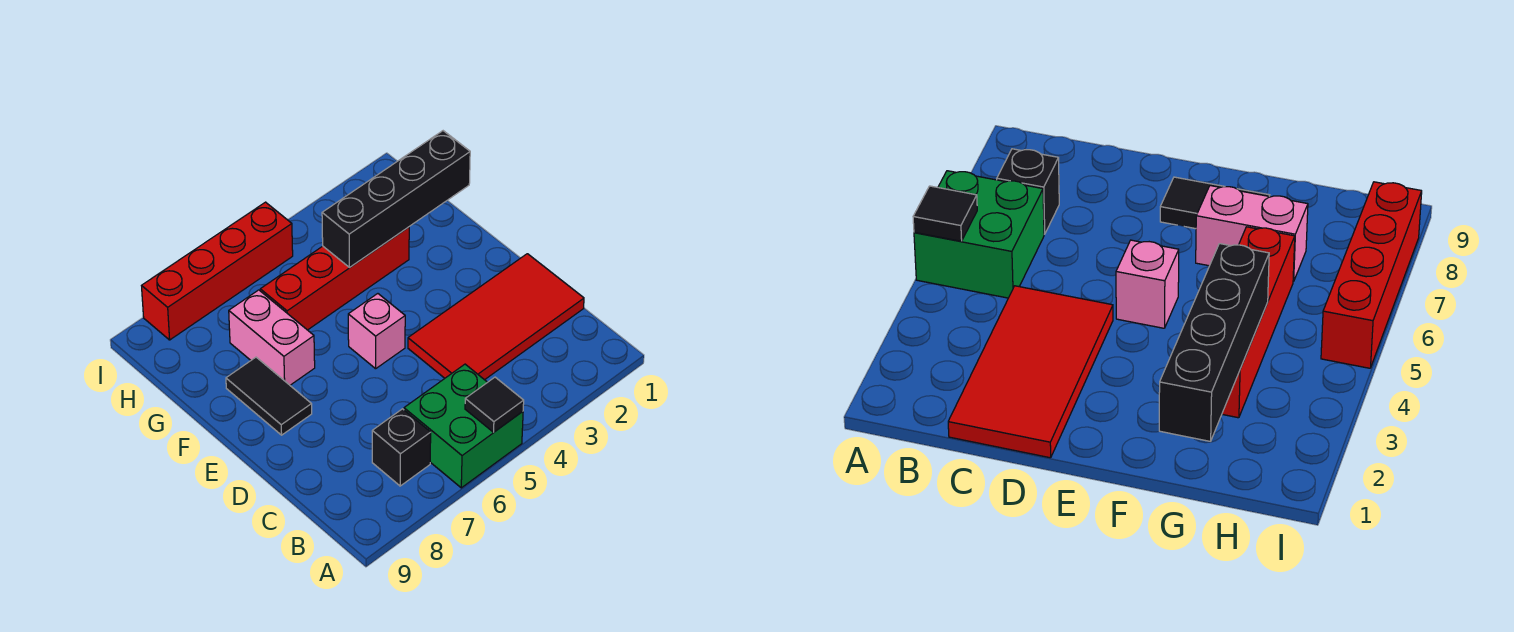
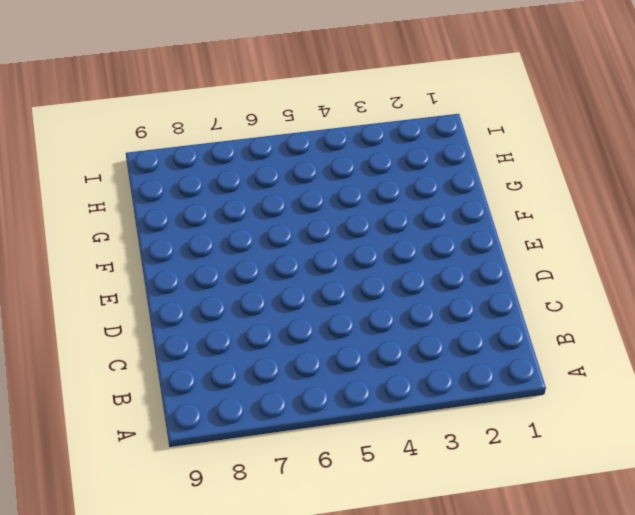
none -> green 2x2 brick [404,364,523,488]
none -> black 1x1 brick [372,409,431,486]

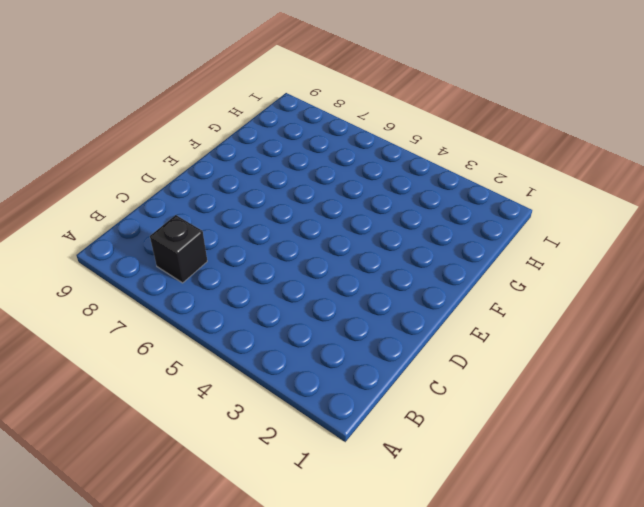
none -> green 2x2 brick [404,364,523,488]
none -> red 2x4 tile [408,254,584,380]

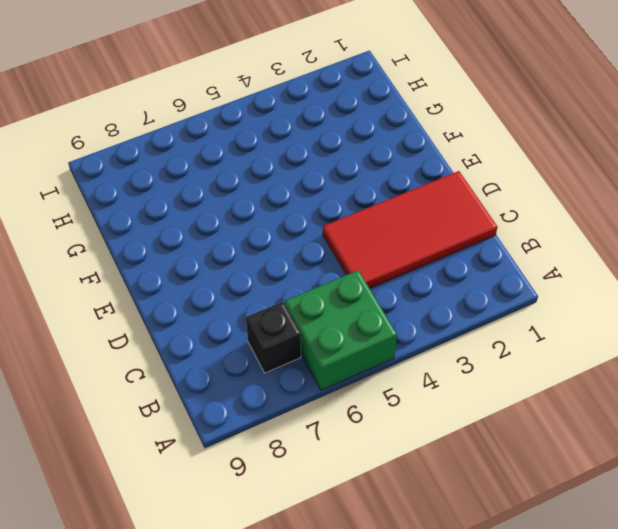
none -> pink 1x1 brick [348,294,405,369]
none -> black 1x2 tile [226,357,312,435]

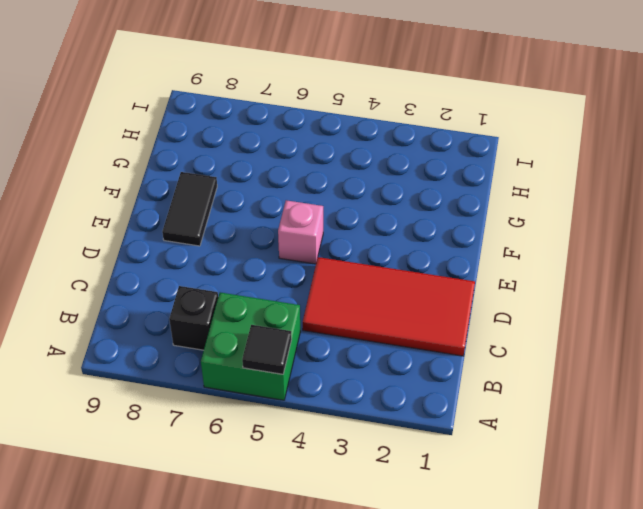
none -> pink 1x2 brick [229,290,315,385]
none -> red 1x4 brick [260,227,409,330]

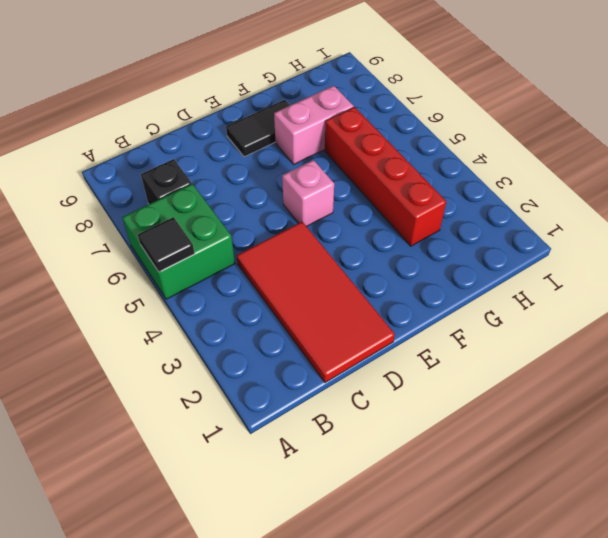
none -> red 1x4 brick [142,202,293,340]
none -> black 1x4 brick [322,131,470,267]

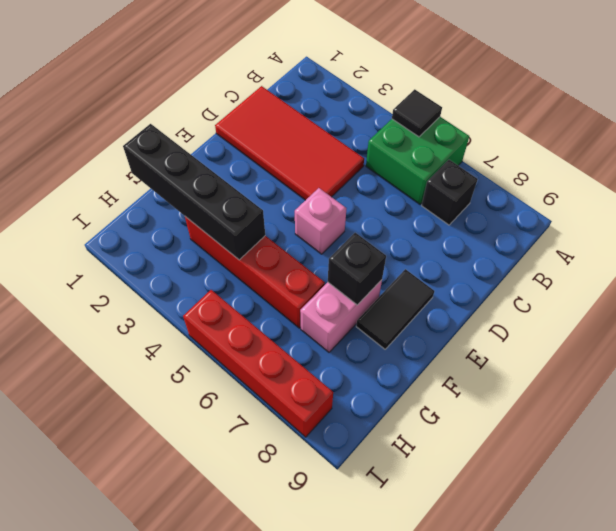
black 1x1 brick [328,233,386,305] -> none

